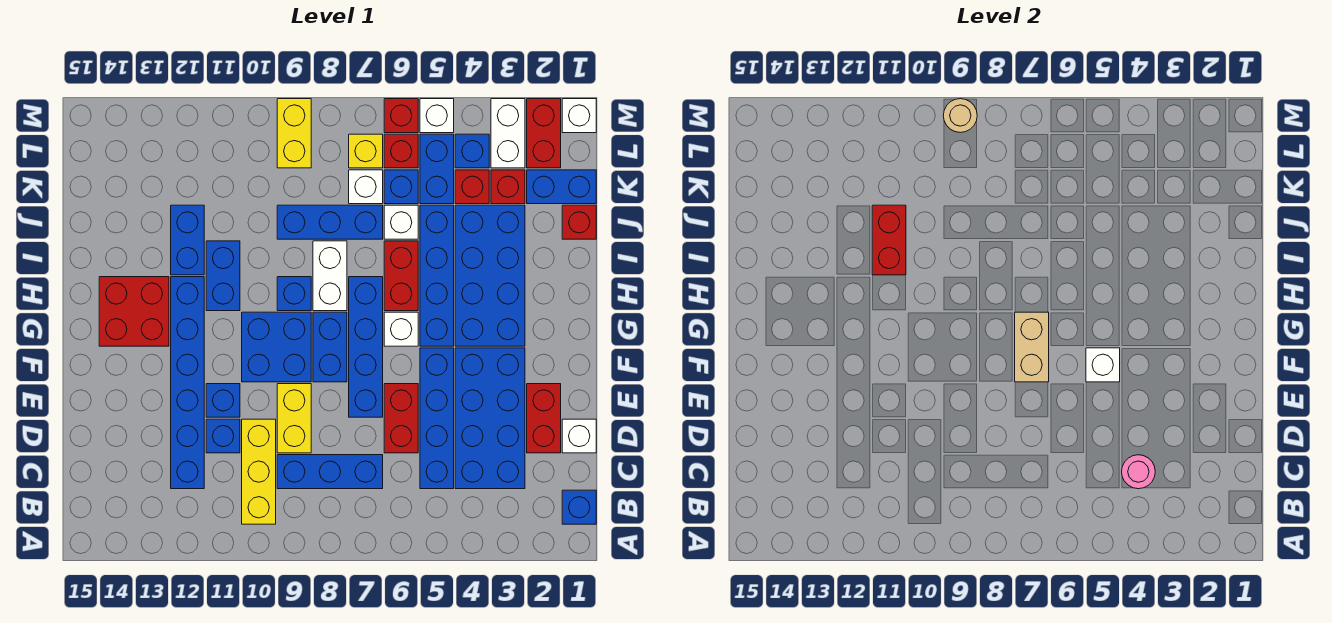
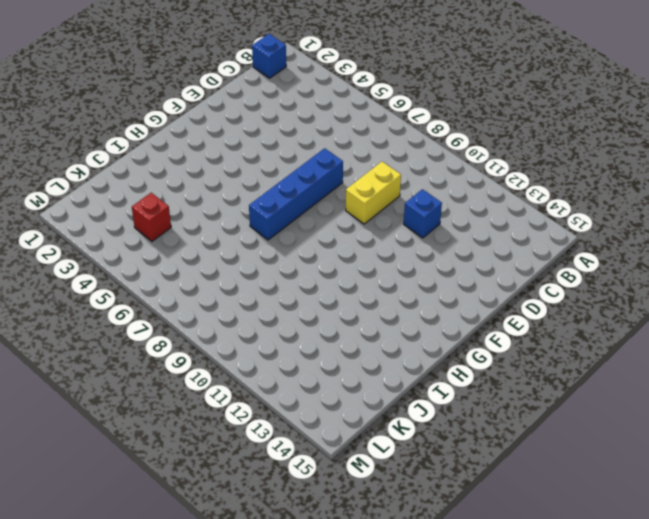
none -> yellow 1x3 brick [242,419,276,524]
none -> blue 2x4 brick [455,348,525,489]
none -> blue 1x4 brick [420,348,454,489]
none -> blue 1x3 brick [277,455,383,489]

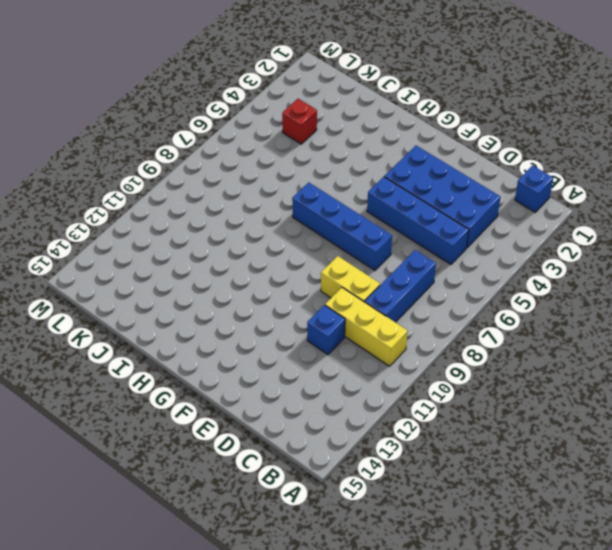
none -> blue 1x6 brick [171,277,204,489]
none -> white 1x1 brick [562,419,596,453]
none -> red 1x2 brick [527,384,561,453]
none -> red 1x2 brick [384,384,418,453]

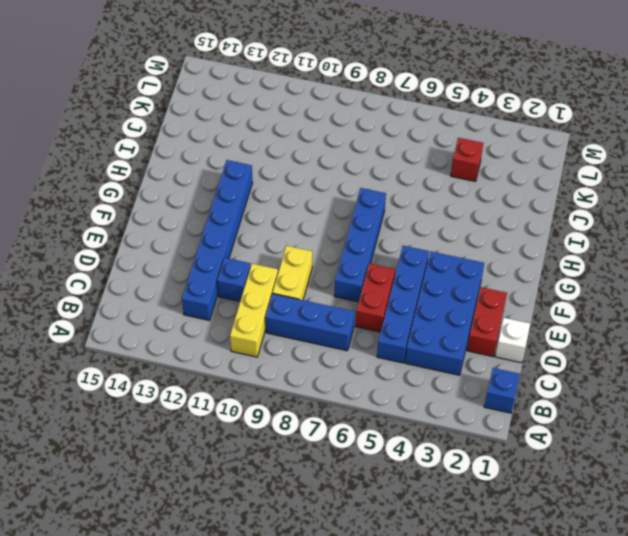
none -> blue 1x1 brick [206,384,240,417]
none -> blue 1x2 brick [313,312,347,382]
none -> blue 2x2 brick [242,312,311,382]
none -> blue 2x4 brick [455,205,525,346]

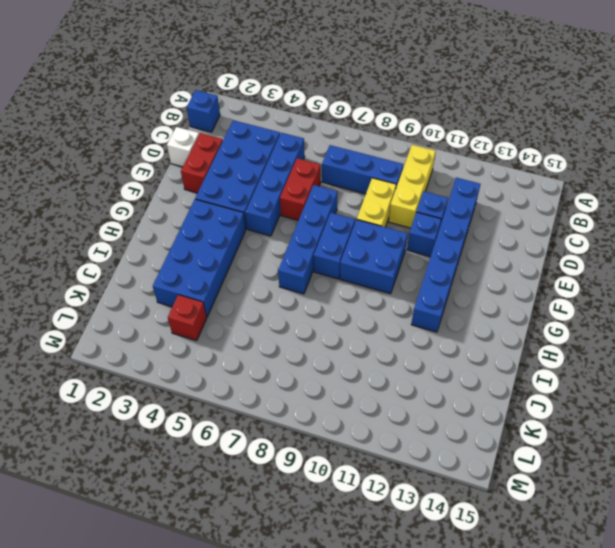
none -> blue 1x4 brick [420,205,454,346]
none -> white 1x1 brick [384,312,418,346]
none -> red 2x2 brick [99,277,169,346]
none -> red 1x2 brick [384,241,418,311]

